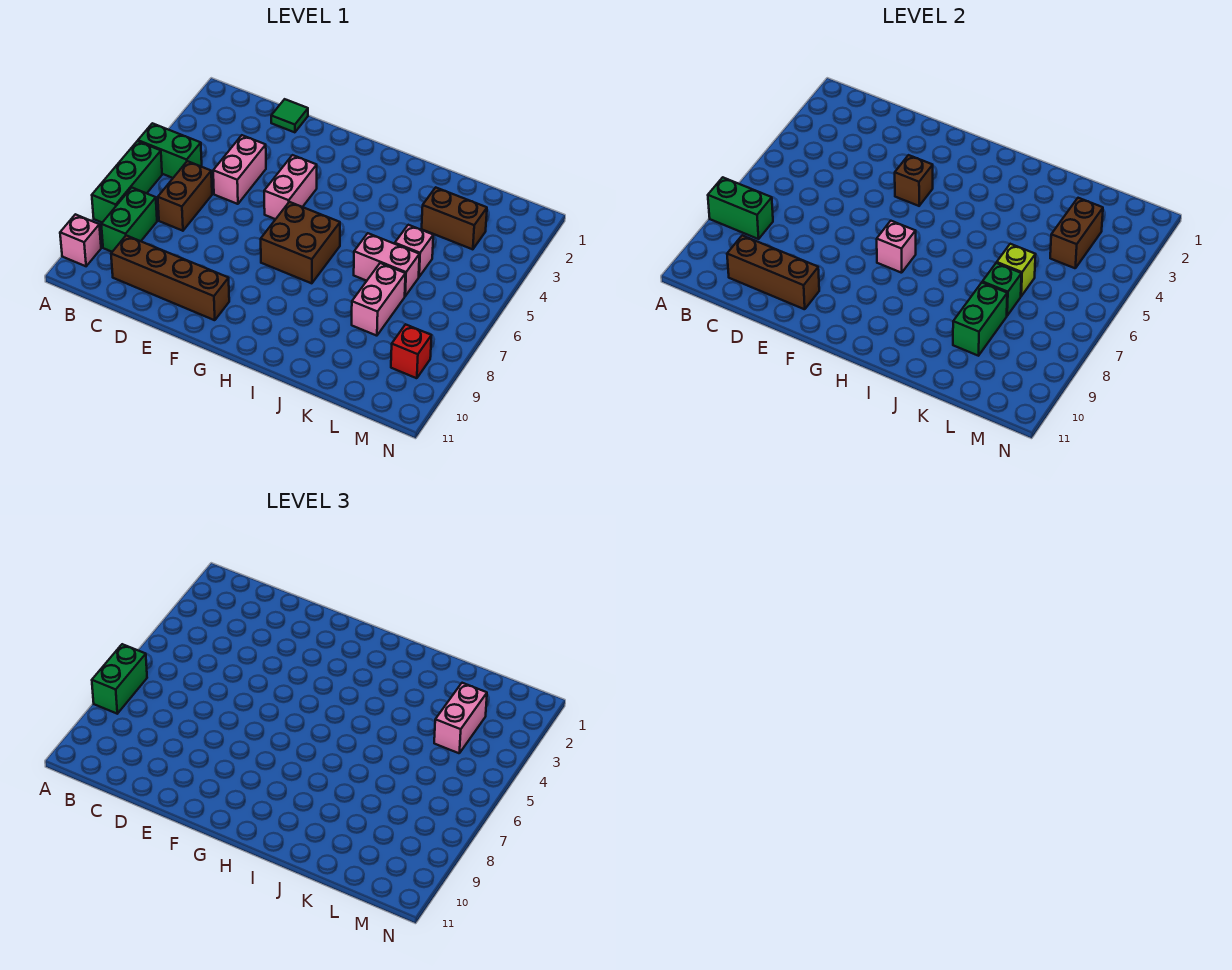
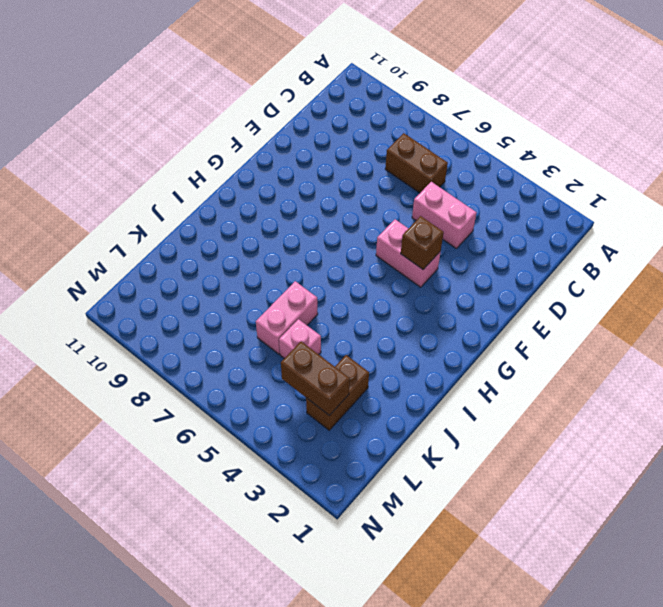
none -> green 1x2 brick [138,123,202,178]
none -> green 1x3 brick [92,141,162,222]
none -> pink 1x1 brick [60,214,101,266]

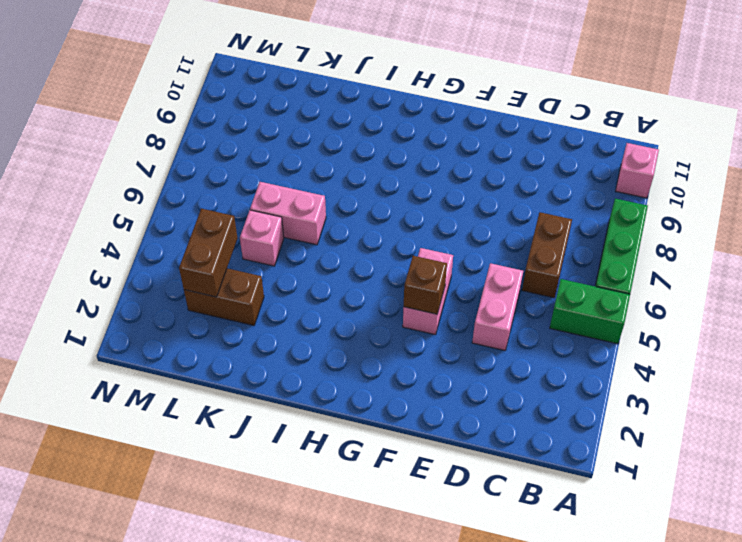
none -> green 1x2 brick [101,188,157,252]
none -> brown 1x4 brick [111,235,229,320]
none -> green 1x1 tile [271,99,308,132]

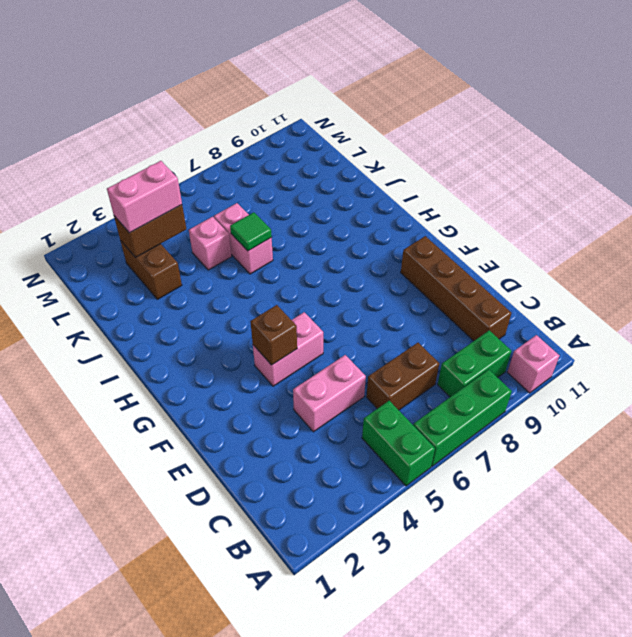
green 1x1 tile [230,212,272,251] -> green 1x1 tile moved to [271,99,308,132]
none -> brown 2x2 brick [261,202,340,283]
none -> pink 1x2 brick [352,263,405,336]
none -> red 1x1 brick [391,324,431,378]

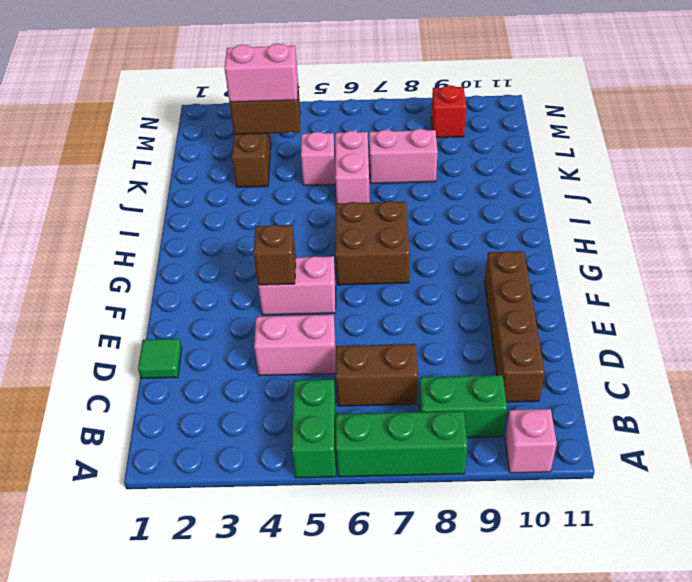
none -> green 1x2 brick [708,177,773,239]
none -> brown 1x3 brick [727,235,819,309]
none -> pink 1x1 brick [877,221,916,273]

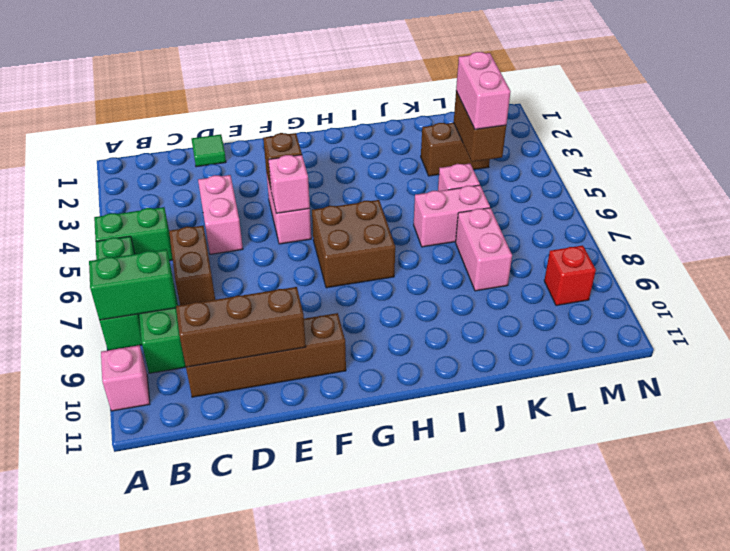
pink 1x1 brick [268,155,310,213] -> pink 1x1 brick moved to [877,221,916,273]
none -> lime 1x1 brick [997,244,1036,296]
none -> green 1x1 brick [982,263,1021,316]
none -> green 1x2 brick [953,283,1007,356]

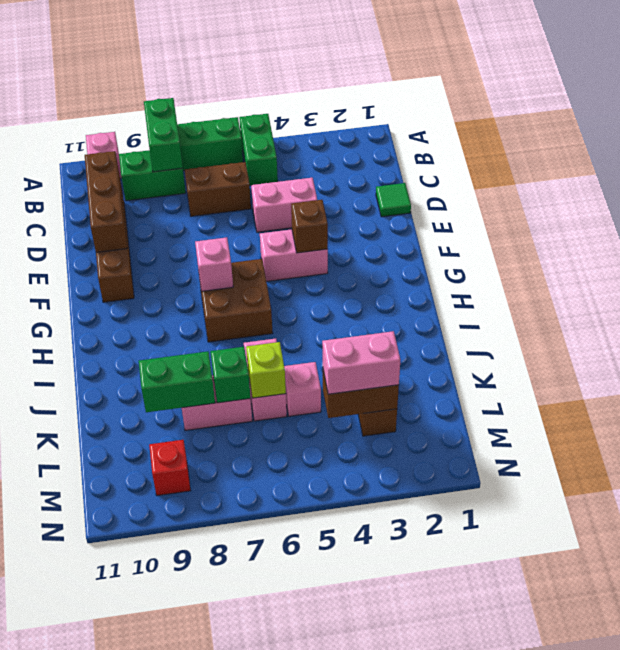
none -> green 1x2 brick [92,644,147,714]

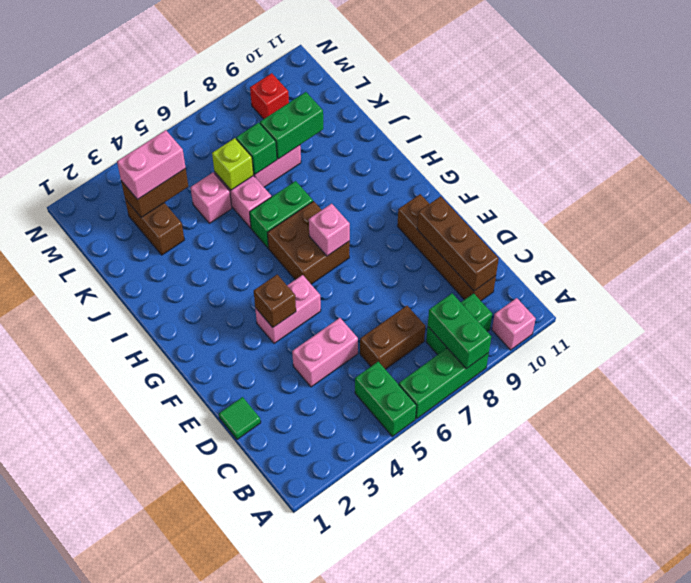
green 1x2 brick [250,181,313,248] -> green 1x2 brick moved to [92,644,147,714]

